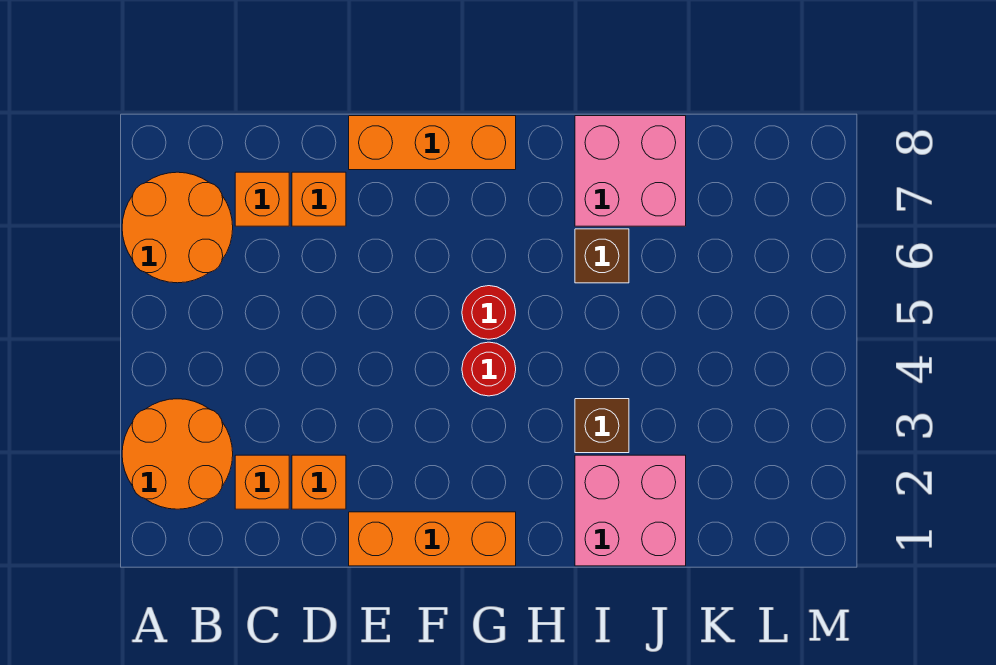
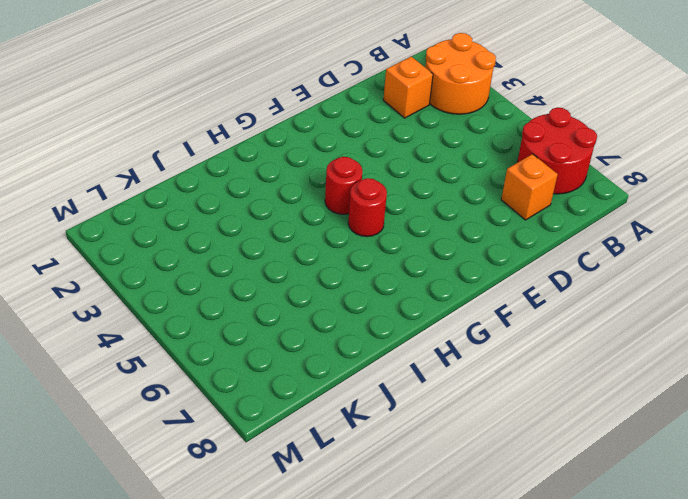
red 2x2 round brick [517,107,597,194] -> orange 2x2 round brick [122,172,233,283]
none -> orange 1x1 brick [292,455,346,509]
none -> orange 1x1 brick [292,172,346,226]
none -> orange 1x3 brick [349,512,516,566]

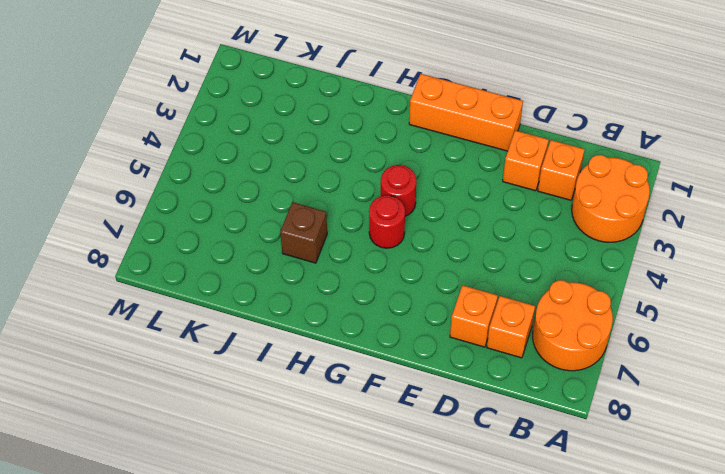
none -> orange 1x3 brick [349,116,516,170]
none -> pink 2x2 brick [575,455,686,566]
none -> brown 1x1 brick [575,399,629,453]

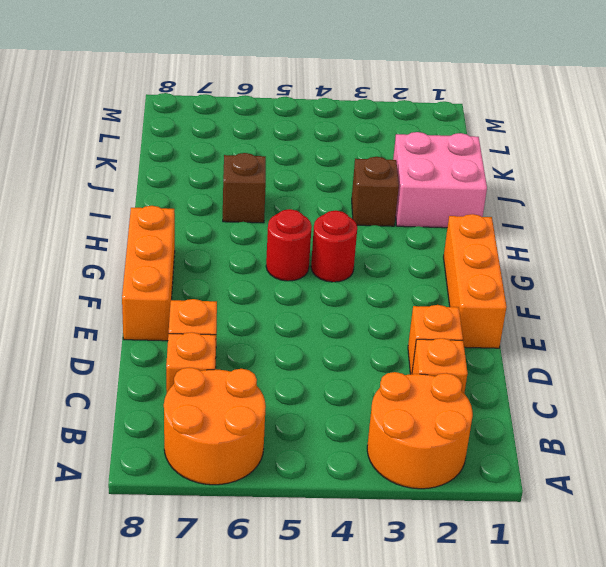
none -> pink 2x2 brick [575,116,686,226]

